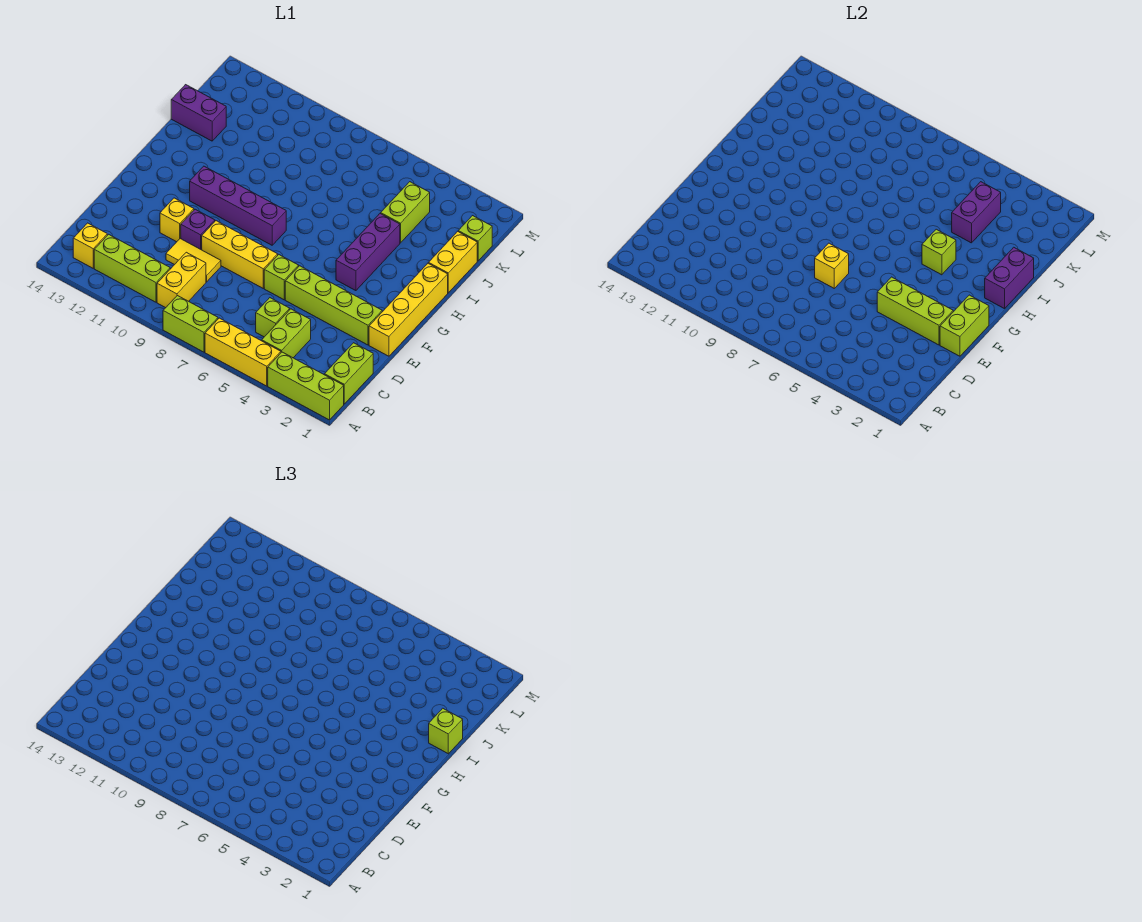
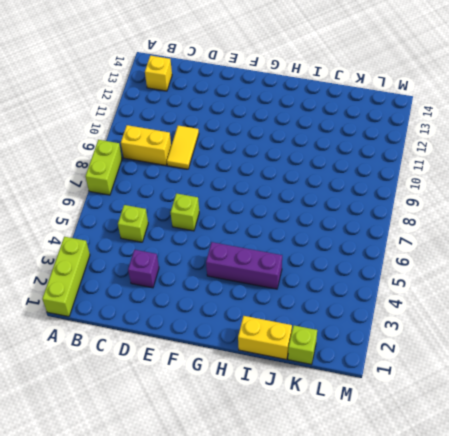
purple 1x1 brick [128,250,159,288] -> purple 1x1 brick moved to [181,209,215,250]
none -> yellow 1x3 brick [205,318,281,386]
none -> lime 1x2 brick [324,343,373,404]
none -> lime 1x2 brick [262,309,311,358]

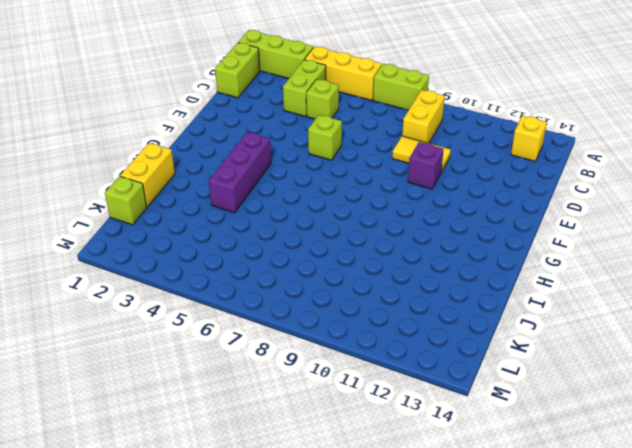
none -> lime 1x3 brick [94,234,170,302]
none -> yellow 1x4 brick [369,263,448,356]
none -> lime 1x4 brick [285,266,382,345]

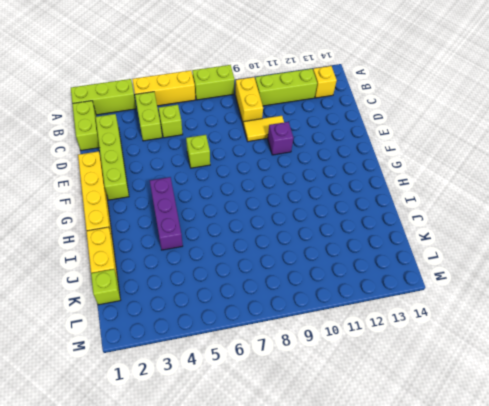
lime 1x4 brick [96,114,129,200] -> lime 1x4 brick turned to [285,266,382,345]
none -> yellow 1x3 brick [202,221,278,288]
none -> yellow 1x1 brick [160,198,194,242]
none -> purple 1x4 brick [190,166,286,245]

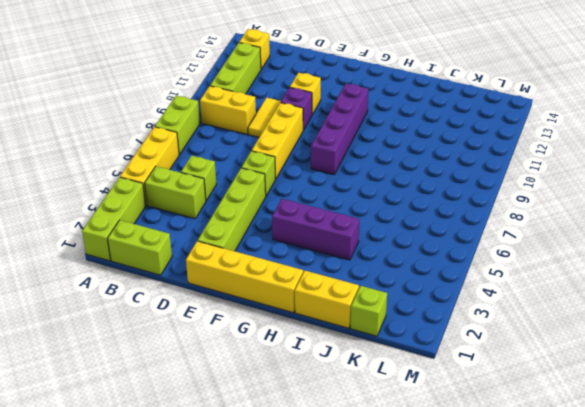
none -> lime 1x2 brick [381,182,430,243]
none -> purple 1x2 brick [171,85,226,141]
none -> lime 1x2 brick [940,295,989,356]

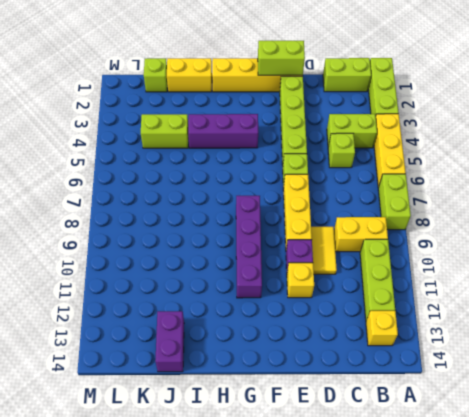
none -> lime 1x3 brick [877,277,953,345]
none -> yellow 1x1 brick [815,243,849,288]
none -> purple 1x2 brick [985,247,1034,309]

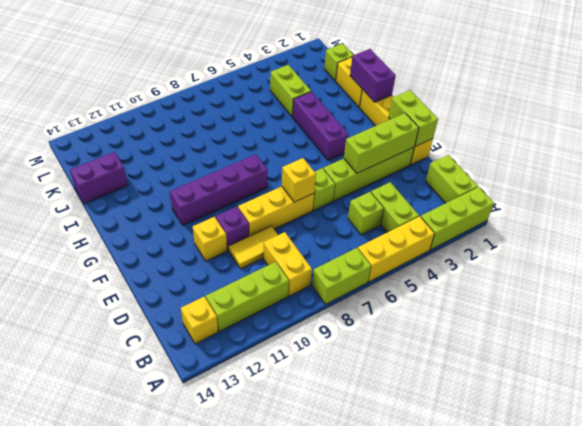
none -> lime 1x1 brick [922,229,956,275]
none -> purple 1x2 brick [952,182,1001,243]
none -> lime 1x1 brick [429,708,463,754]

